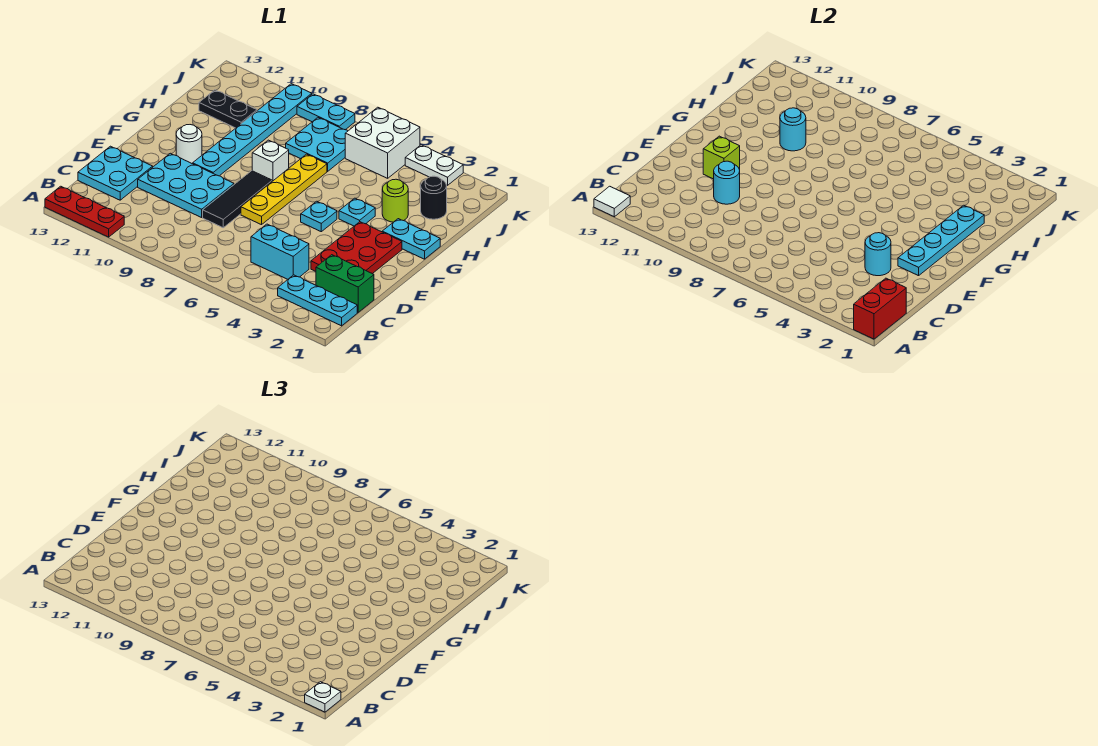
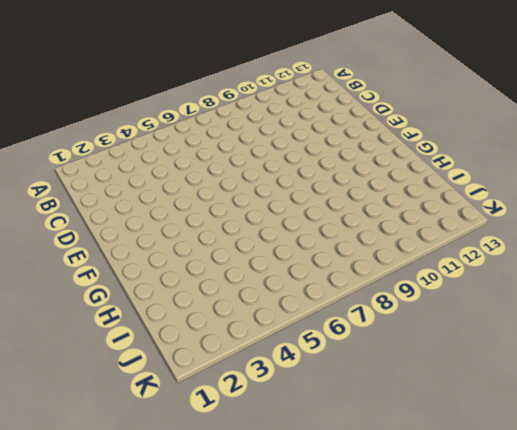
none -> red 1x3 plate [45,186,124,237]
none -> cyan 1x3 plate [278,275,357,326]
none -> green 1x2 brick [316,255,374,312]
none -> cyan 1x2 brick [251,224,309,279]

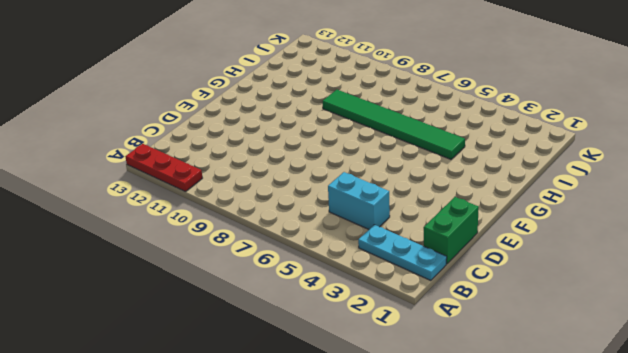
green 1x2 brick [424,197,479,264] -> green 1x2 brick turned to [316,255,374,312]
green 1x6 tile [323,90,465,159] -> yellow 1x4 plate [241,154,327,225]
none -> cyan 2x2 plate [78,146,153,200]
none -> red 2x3 plate [311,222,402,274]
none -> black 1x3 tile [203,171,272,228]
none -> cyan 2x3 plate [138,153,234,217]

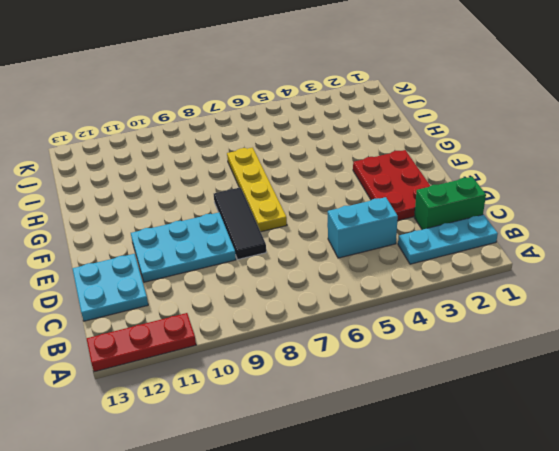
none -> cyan 1x1 plate [301,201,337,232]
none -> cyan 1x6 plate [193,84,312,176]
none -> white 1x1 round brick [176,125,202,164]
none -> cyan 1x2 plate [382,219,440,259]

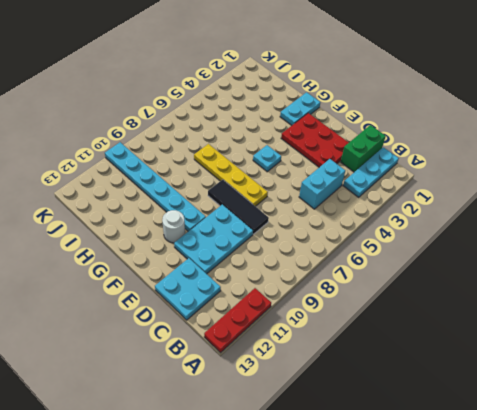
none -> cyan 1x1 plate [339,198,375,226]
none -> white 1x1 brick [252,140,289,181]
none -> lime 1x1 round brick [382,179,408,222]
none -> black 1x1 round brick [421,176,447,219]

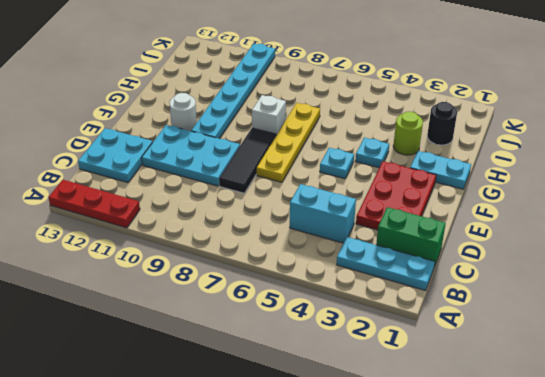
none -> cyan 2x2 plate [286,118,348,171]
none -> black 1x2 plate [199,90,257,128]
none -> white 2x2 brick [345,107,420,178]
none -> white 1x2 plate [405,145,463,186]

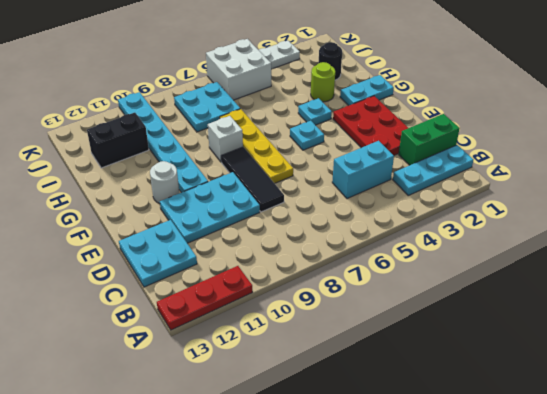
black 1x2 brick [87,113,149,168] -> black 1x2 plate [199,90,257,128]
none -> cyan 1x2 plate [297,94,355,130]
none -> red 1x2 brick [854,278,906,339]
none -> white 1x1 tile [594,186,630,217]
none -> cyan 1x1 round brick [865,233,891,276]

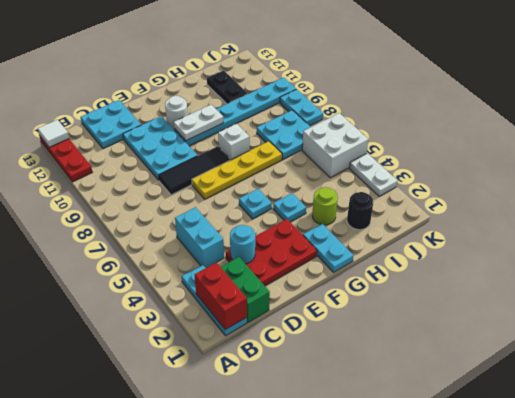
red 1x2 brick [195,262,247,330] -> red 1x2 brick turned to [854,278,906,339]
white 1x2 plate [174,105,223,141] -> none
none -> cyan 1x1 round brick [714,161,740,204]
none -> cyan 1x4 plate [898,205,984,276]
none -> lime 1x1 brick [703,136,740,179]
none -> cyan 1x1 round brick [780,108,806,151]

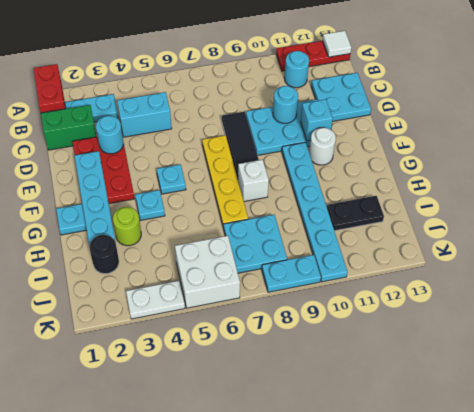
cyan 1x1 round brick [284,51,309,88] -> cyan 1x1 round brick moved to [780,108,806,151]
cyan 1x1 brick [301,99,333,141] -> lime 1x1 brick [703,136,740,179]
none -> white 1x1 plate [305,682,341,712]

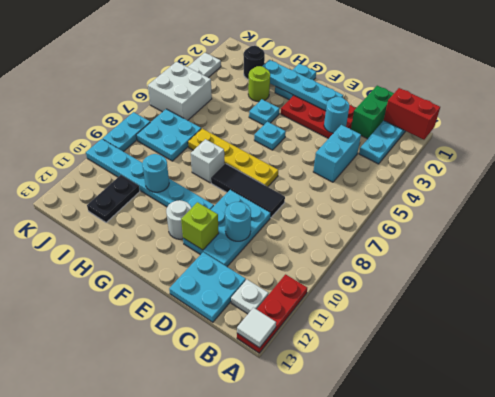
white 1x1 plate [231,280,269,314] -> white 1x1 plate moved to [305,682,341,712]

